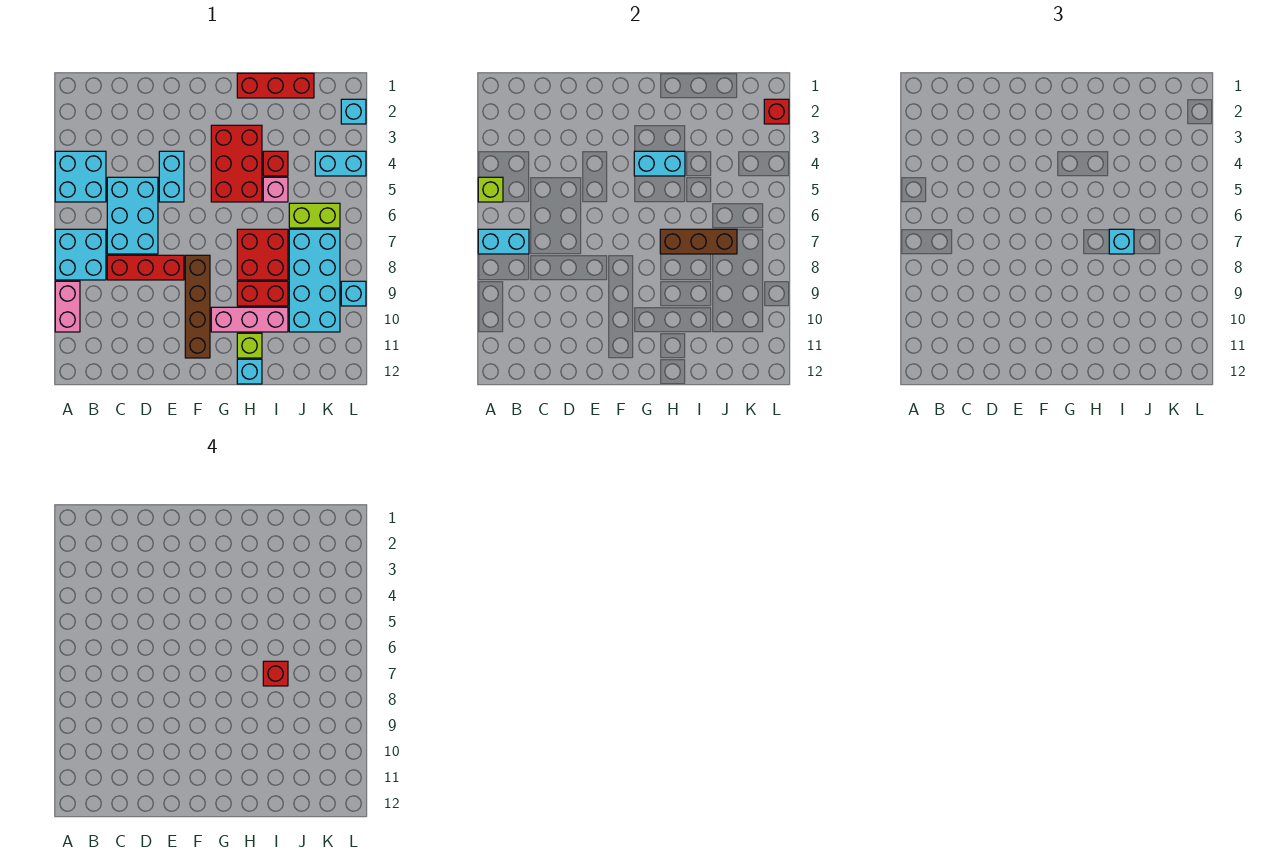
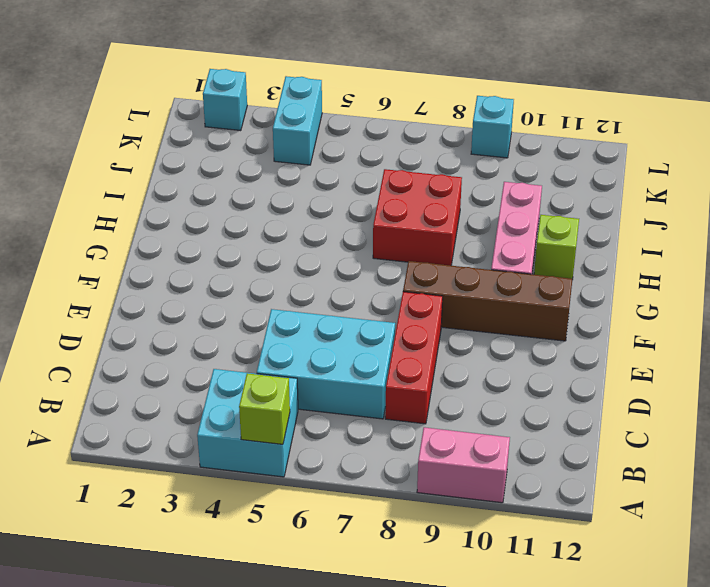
none -> cyan 2x2 brick [55,229,106,280]
none -> cyan 1x2 brick [159,151,184,202]
none -> red 2x3 brick [211,125,262,202]

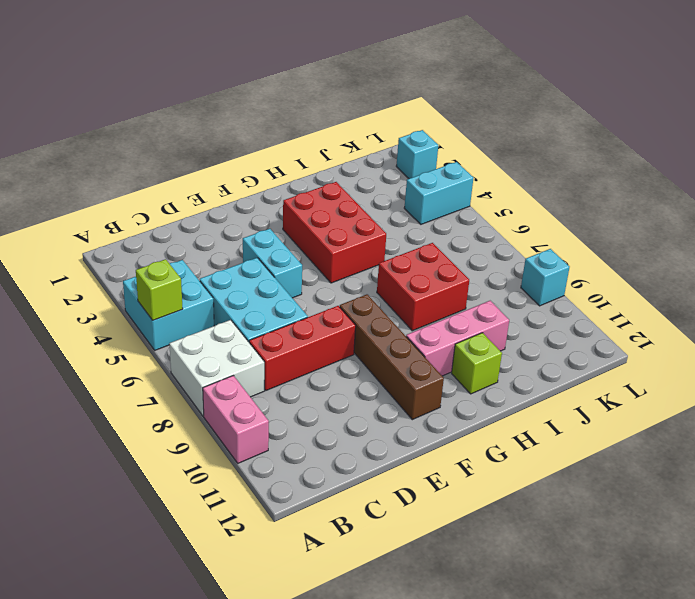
white 2x2 brick [169,320,264,416] -> cyan 2x2 brick [55,229,106,280]
none -> red 1x3 brick [237,73,314,98]
none -> red 1x2 brick [237,281,288,306]
none -> cyan 1x1 brick [237,359,262,384]

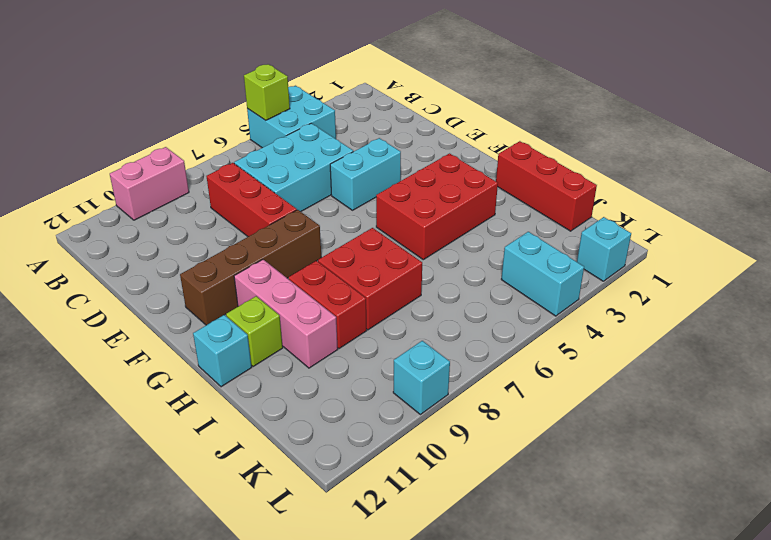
none -> cyan 2x2 brick [55,229,106,280]
none -> red 1x1 brick [263,151,288,176]
none -> pink 1x1 brick [263,177,288,202]

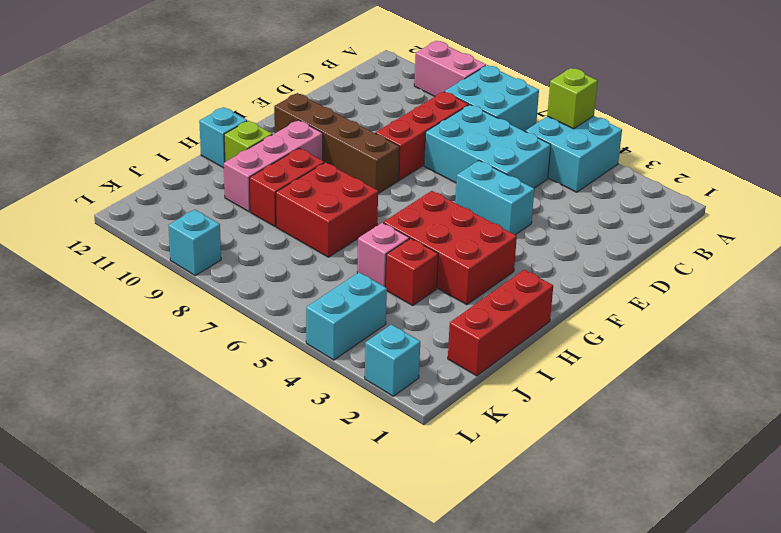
none -> lime 1x2 brick [289,203,340,228]
none -> cyan 2x4 brick [289,229,340,332]
none -> cyan 1x2 brick [478,229,529,254]

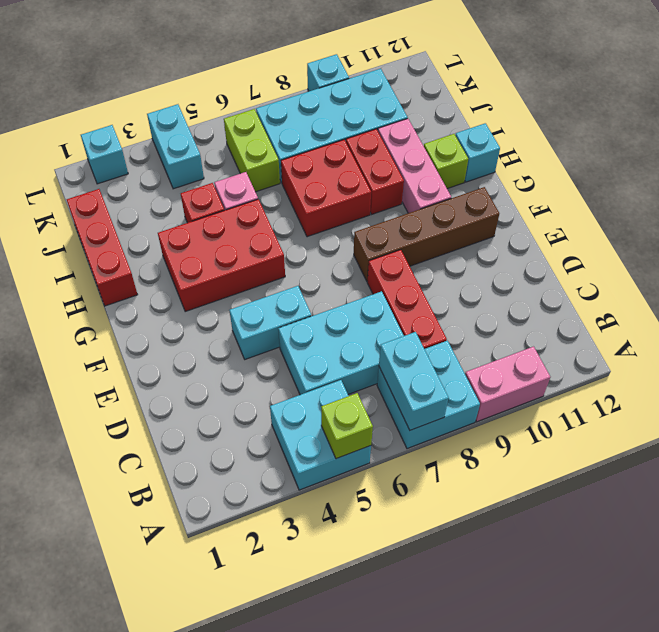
none -> cyan 1x2 brick [634,151,685,176]
none -> brown 1x3 brick [660,229,737,254]
none -> red 1x1 brick [764,99,789,124]

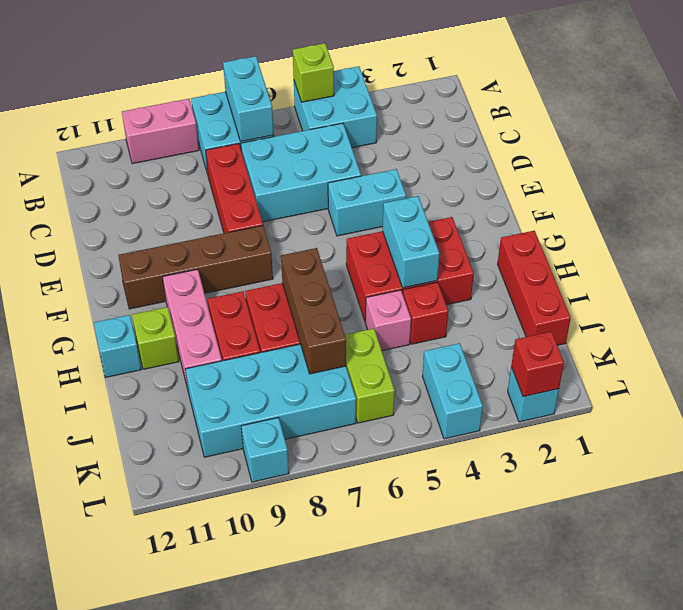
none -> cyan 1x1 brick [1109,229,1134,254]
none -> red 1x1 brick [263,661,288,686]

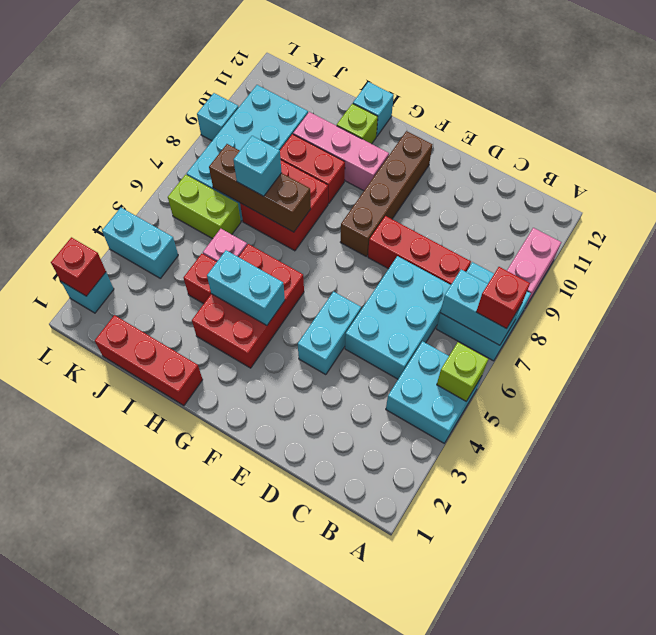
red 1x1 brick [476,267,530,329] -> red 1x1 brick moved to [263,661,288,686]

